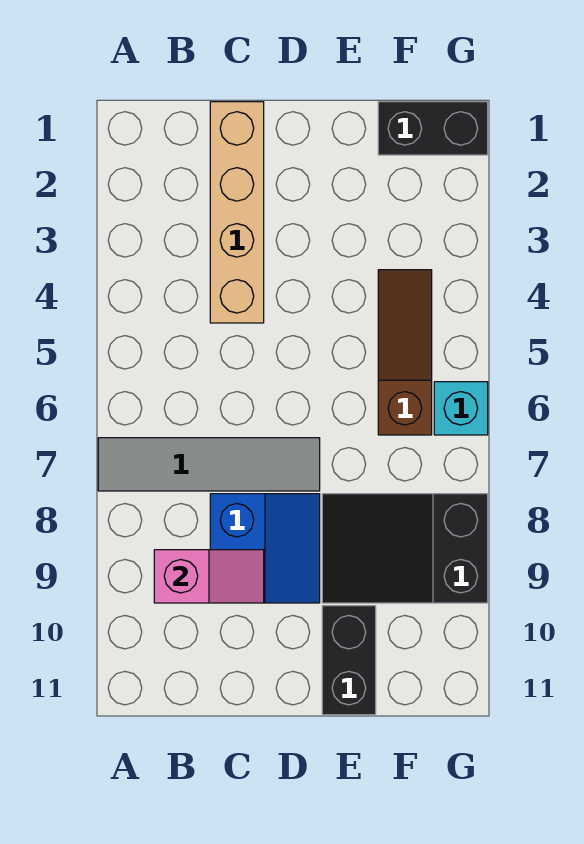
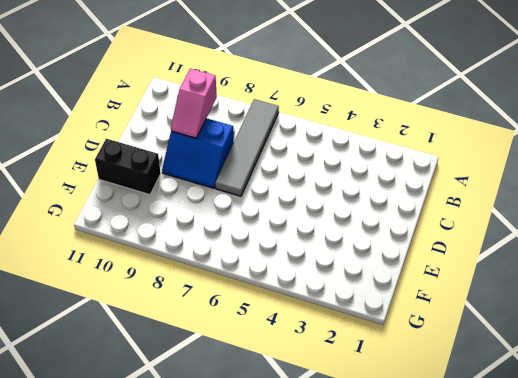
none -> tan 1x4 brick [210,102,264,323]
none -> black 2x3 slope [322,494,488,603]

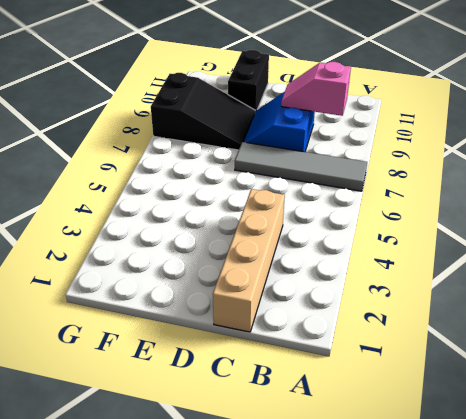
none -> black 1x2 brick [378,102,488,155]
none -> brown 1x3 slope [378,270,432,435]

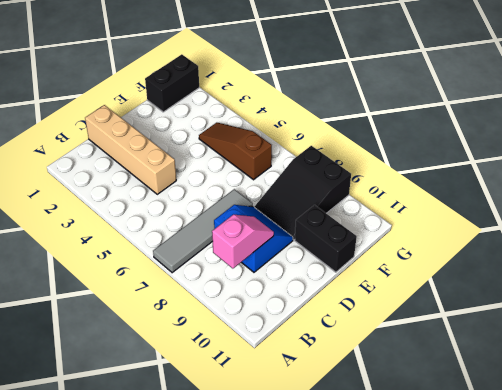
none -> cyan 1x1 brick [434,382,488,435]

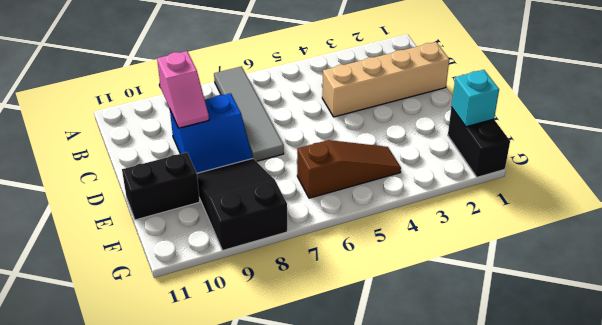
cyan 1x1 brick [451,70,499,127] -> cyan 1x1 brick moved to [434,382,488,435]

